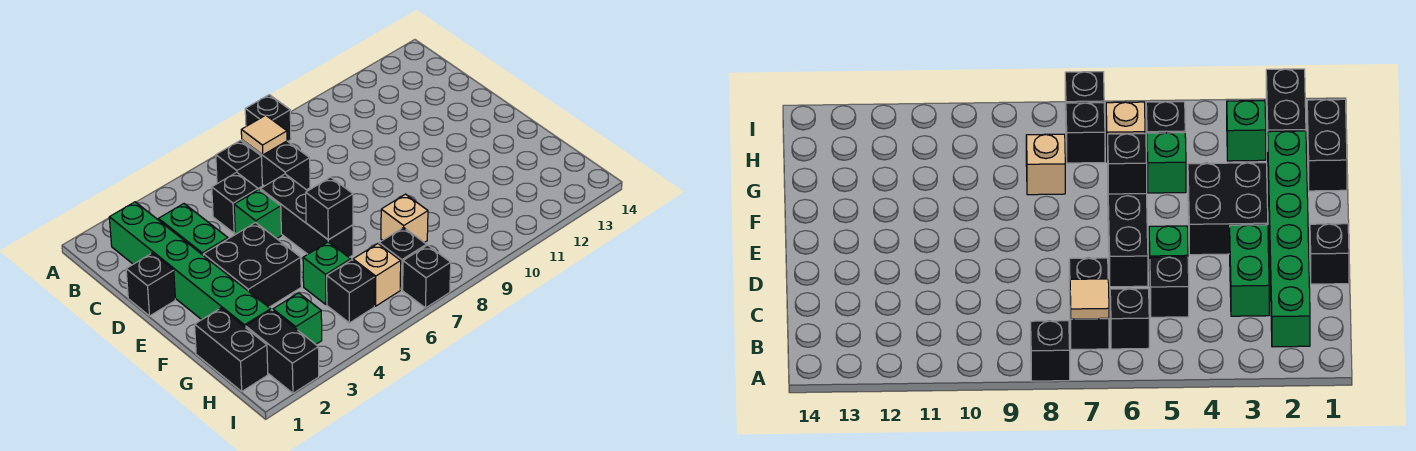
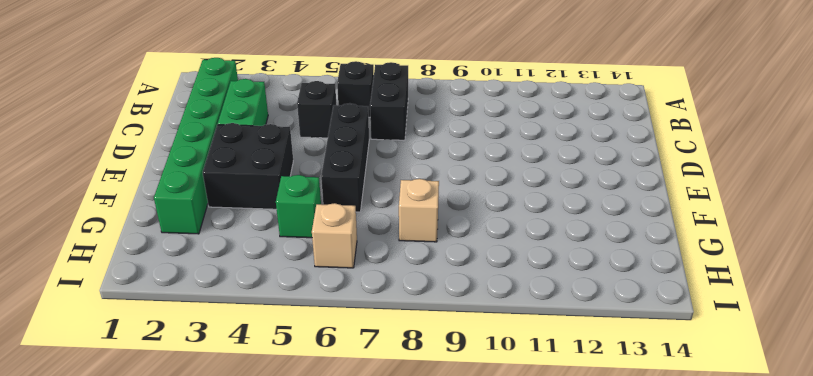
none -> black 1x1 brick [245,95,291,141]
none -> black 1x1 brick [126,253,175,316]
none -> green 1x1 brick [234,190,281,239]

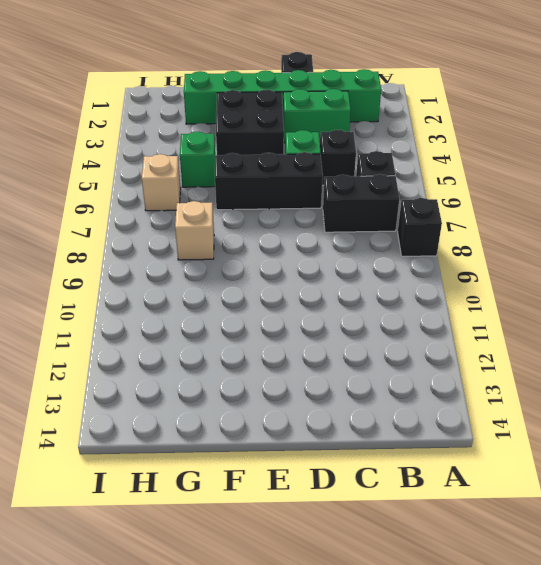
none -> black 1x2 brick [195,308,268,391]
none -> black 1x2 brick [246,310,319,393]
none -> green 1x1 brick [273,293,322,344]

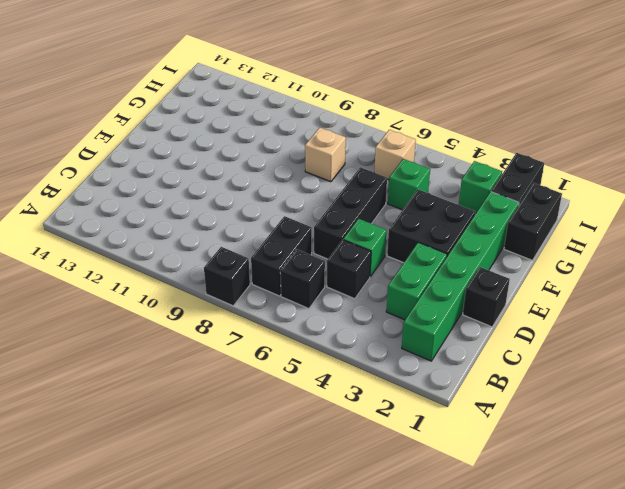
none -> black 1x1 brick [327,260,375,323]
none -> black 1x1 brick [379,227,426,290]
none -> black 1x1 brick [403,245,451,308]

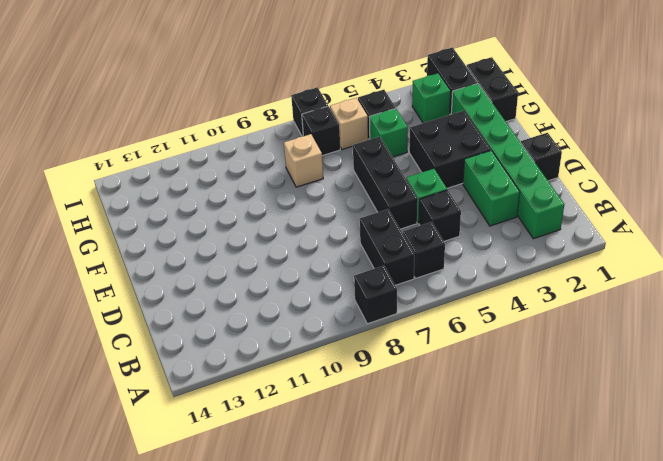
none -> tan 1x1 tile [241,115,287,155]
none -> black 1x1 brick [306,177,353,240]

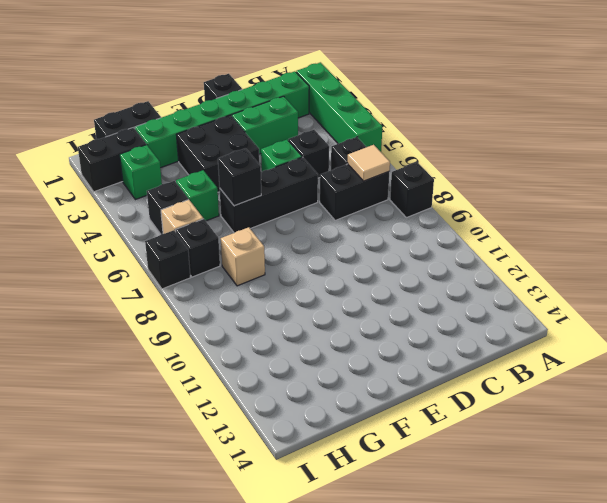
green 1x4 brick [296,62,382,152] -> none

